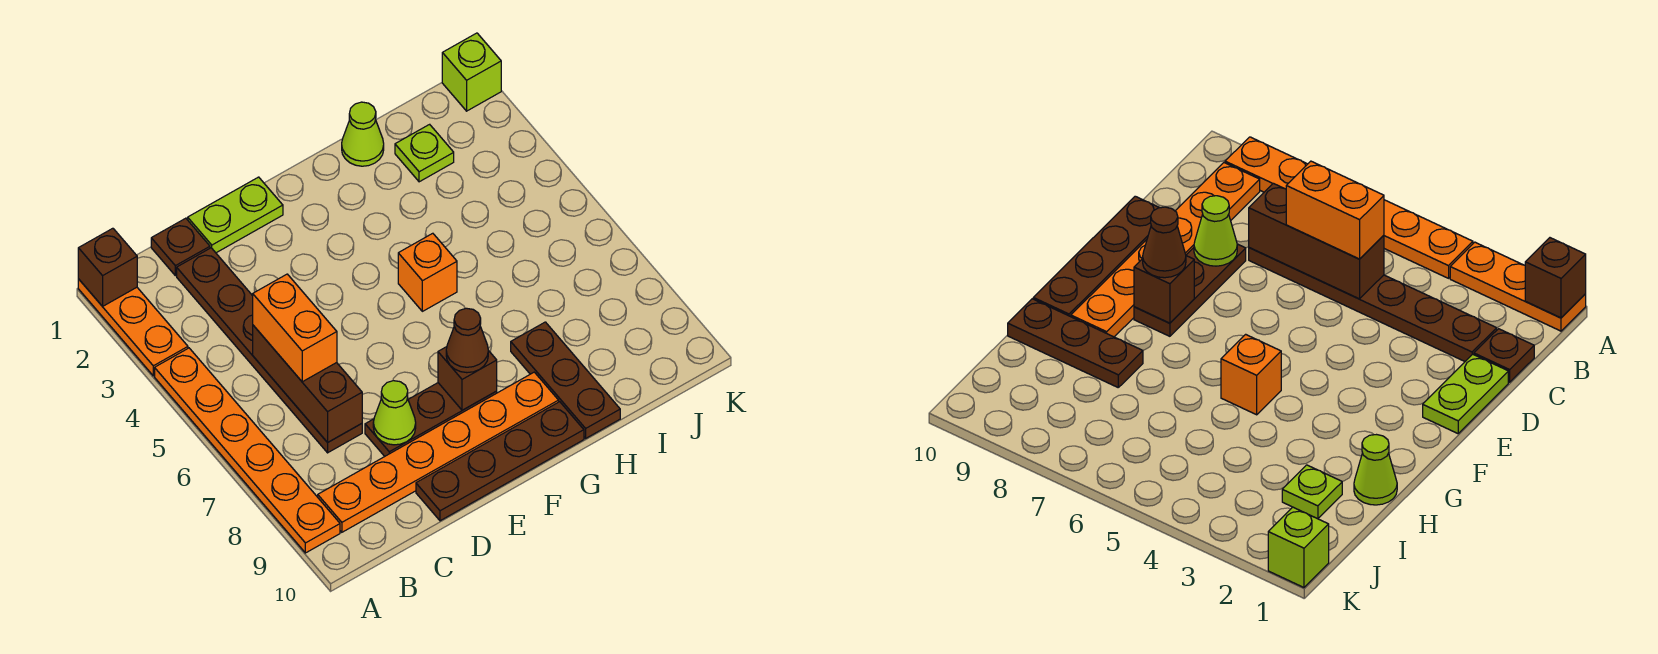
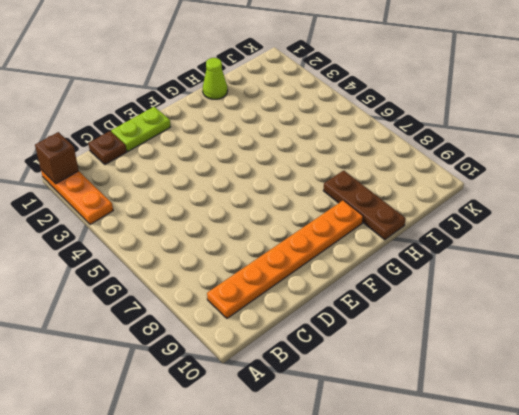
none -> orange 1x6 plate [155,348,340,553]
none -> brown 1x6 plate [177,248,362,453]
none -> brown 1x3 plate [365,383,497,456]

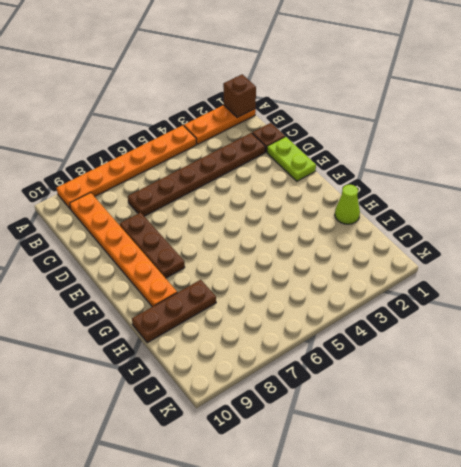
none -> brown 1x4 plate [416,402,584,521]
none -> orange 1x1 brick [398,233,457,311]
none -> lime 1x1 plate [395,124,454,182]

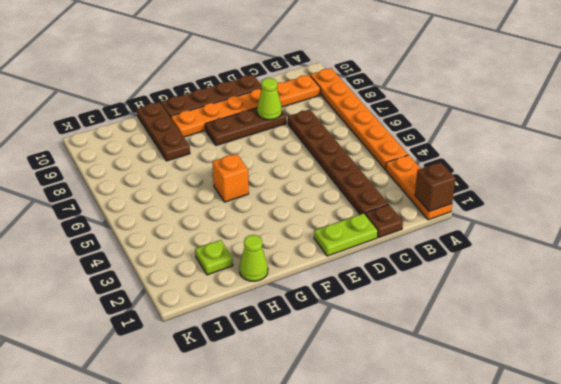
none -> lime 1x1 brick [442,33,501,111]
none -> brown 1x3 brick [253,325,362,443]
none -> brown 1x1 brick [438,347,497,410]

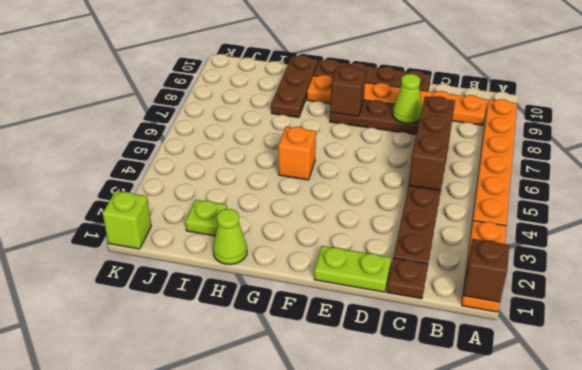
none -> orange 1x2 brick [253,274,337,382]
none -> brown 1x1 cone [446,308,488,373]

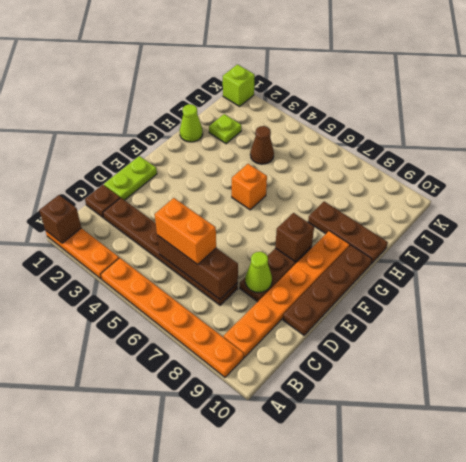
brown 1x1 cone [250,126,274,164] -> brown 1x1 cone moved to [446,308,488,373]

